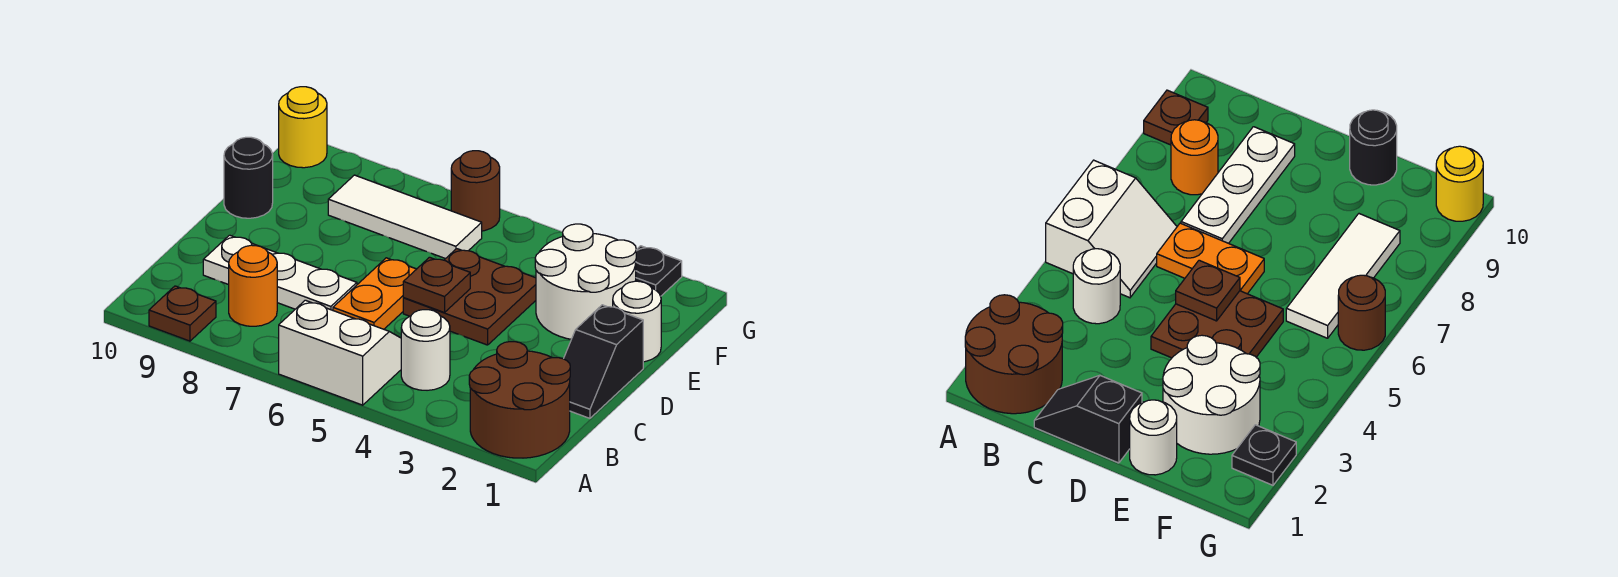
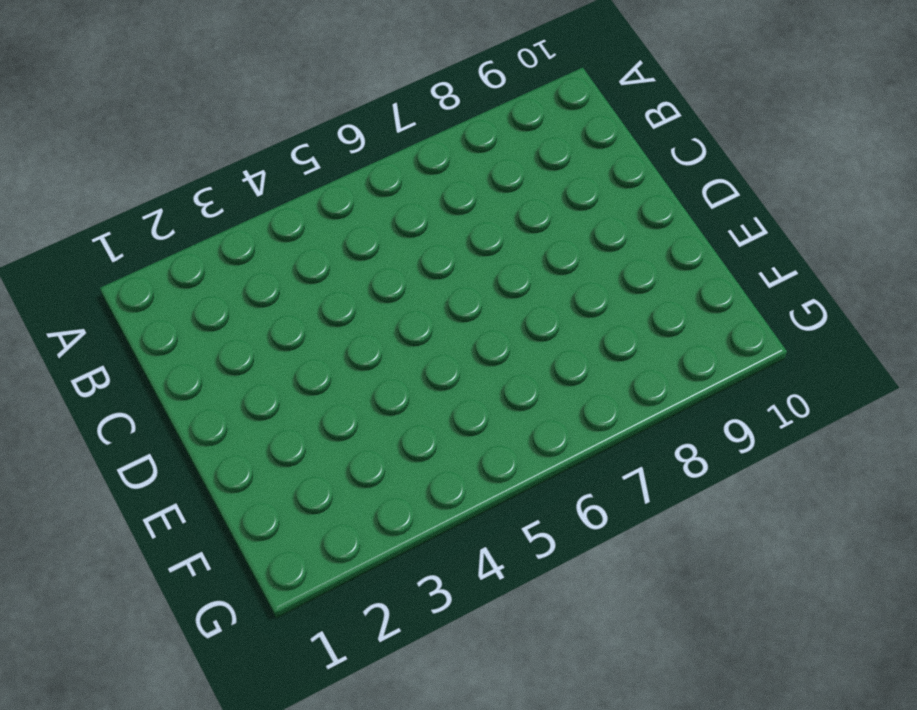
none -> brown 2x2 round brick [469,342,570,458]
none -> white 2x2 slope [279,300,401,405]
none -> brown 1x1 plate [149,286,216,341]

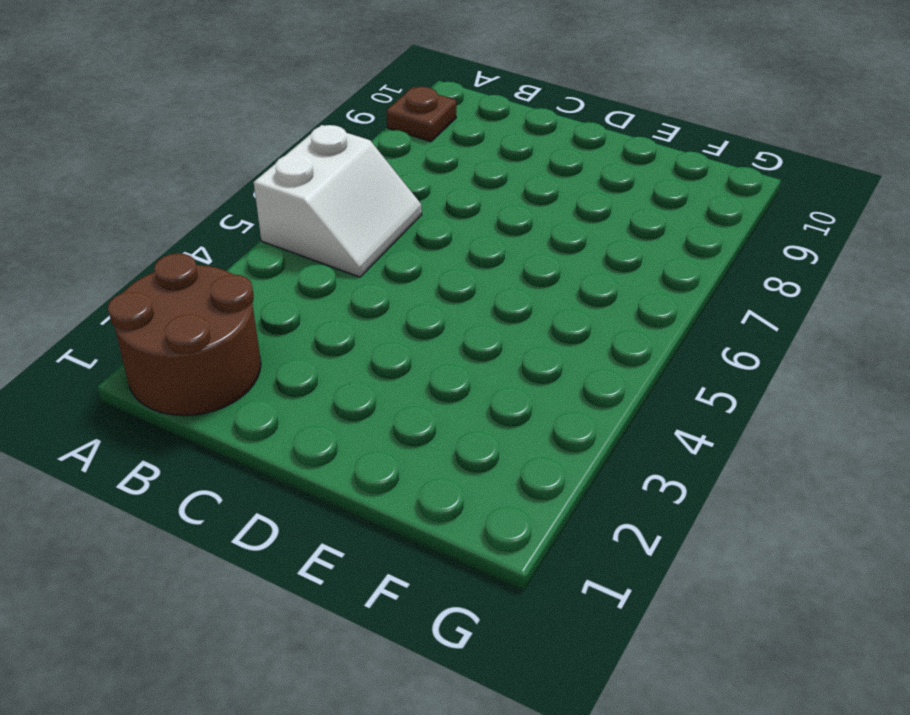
none -> white 1x1 round brick [401,310,450,390]
none -> orange 1x1 round brick [229,245,277,326]
none -> black 1x2 slope [564,305,643,418]

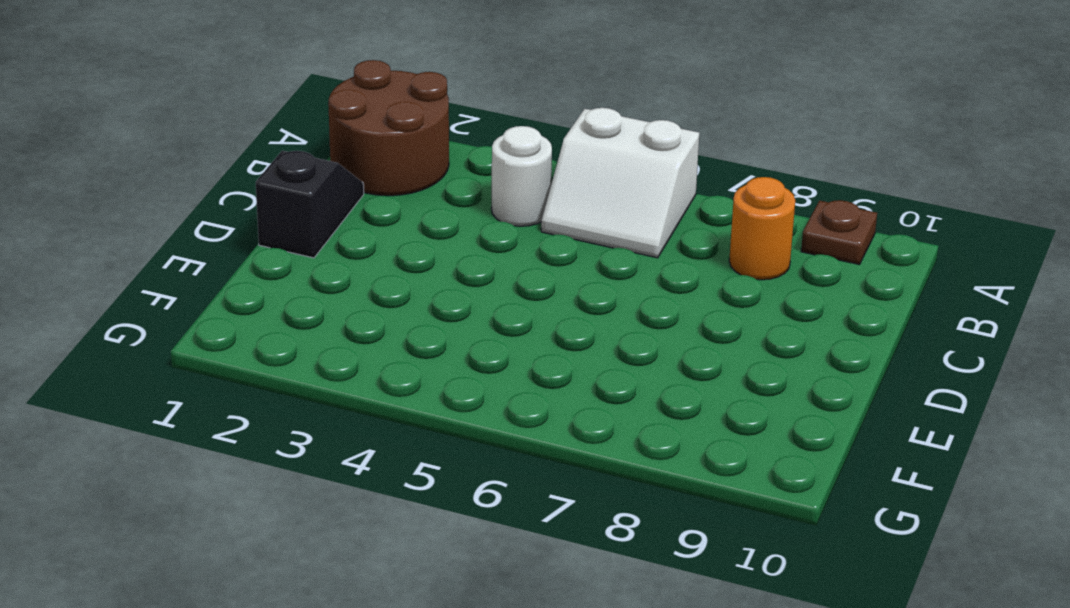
none -> orange 1x2 plate [333,258,416,329]
none -> white 1x3 plate [203,235,357,310]
none -> brown 2x2 plate [403,249,536,345]

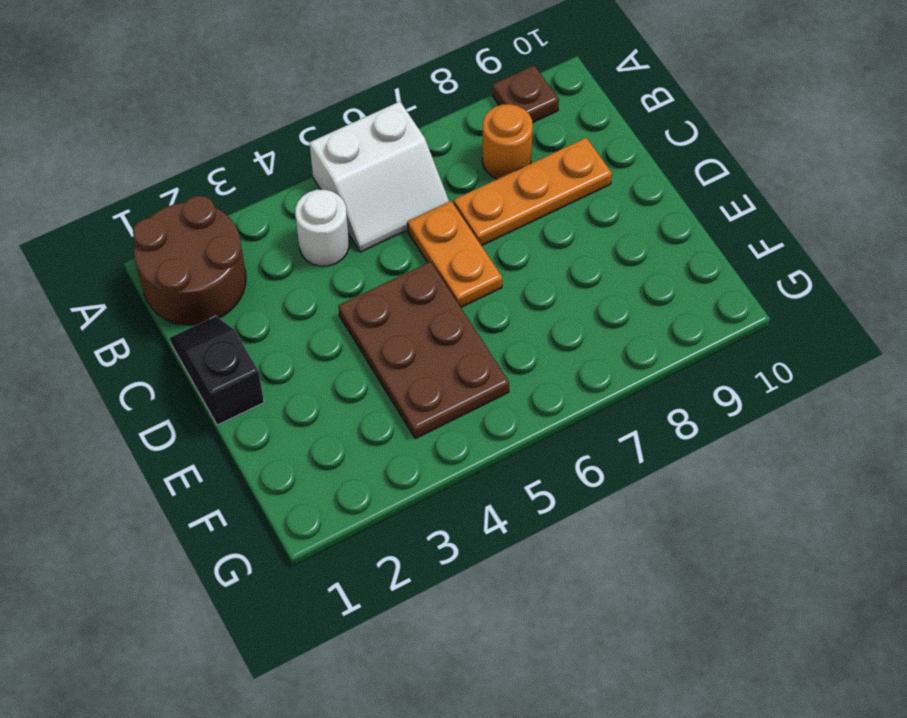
orange 1x3 plate [454,138,612,246] -> white 1x3 plate [203,235,357,310]
brown 2x3 plate [338,262,509,439] -> brown 2x2 plate [403,249,536,345]
none -> white 1x1 round brick [613,281,661,362]
none -> white 2x2 round brick [535,224,636,339]
none -> black 1x1 round brick [224,137,273,218]

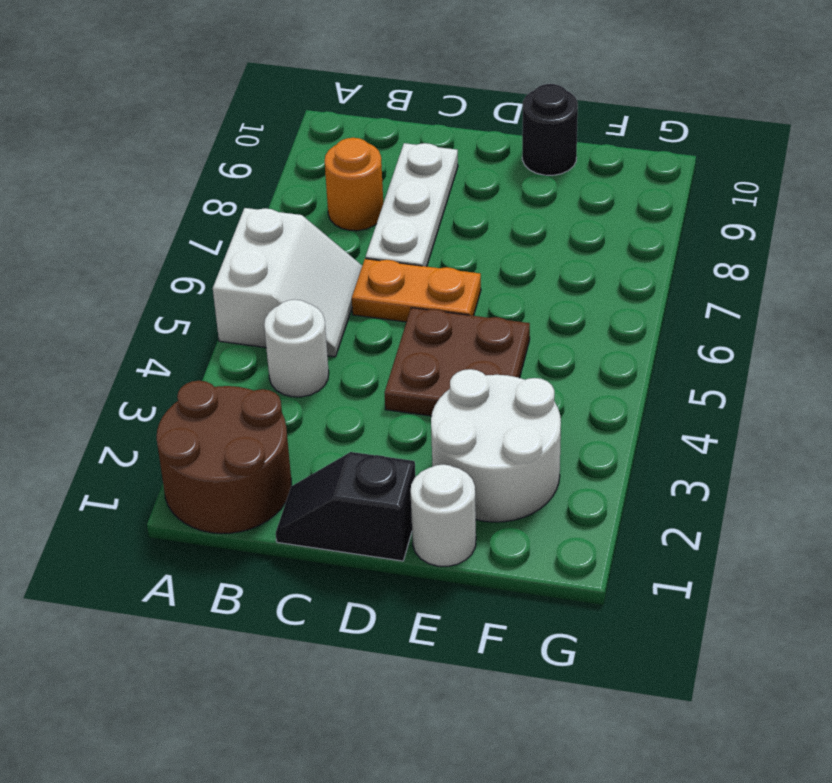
none -> brown 1x1 plate [149,286,216,341]
none -> white 1x3 tile [328,175,482,259]
none -> black 1x1 plate [636,246,682,296]

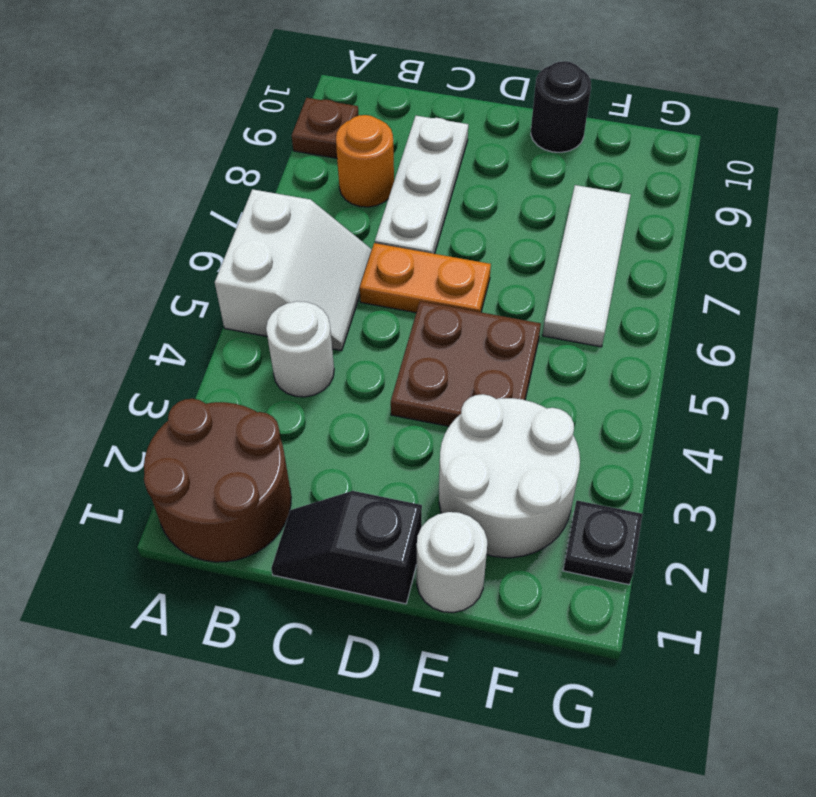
none -> brown 1x1 round brick [451,151,500,231]
none -> yellow 1x1 round brick [279,87,327,168]
none -> brown 1x1 plate [403,257,470,313]

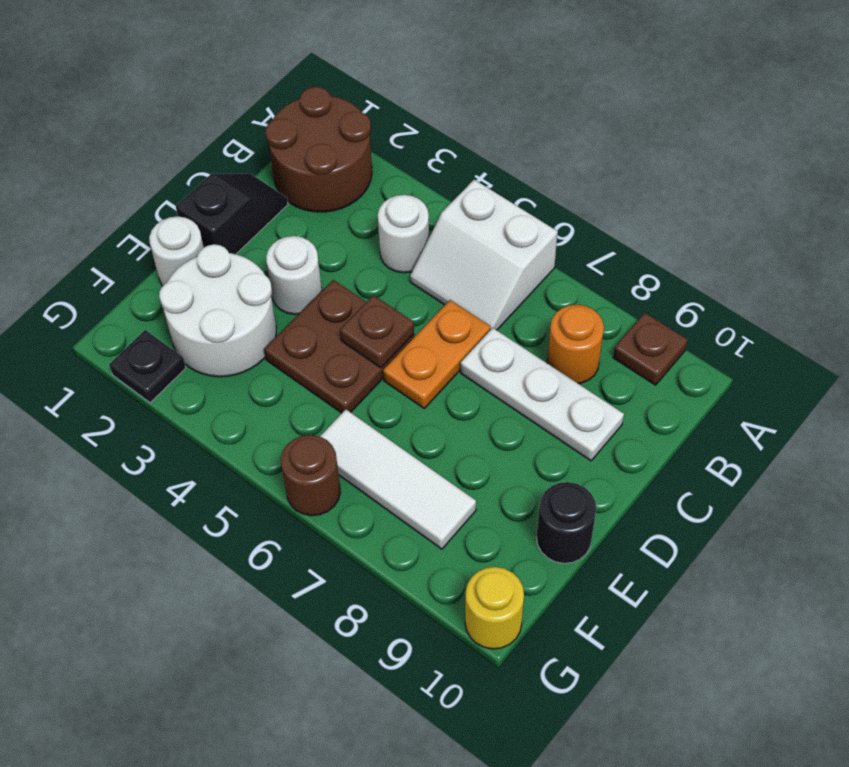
white 1x1 round brick [266,236,322,314] -> none

